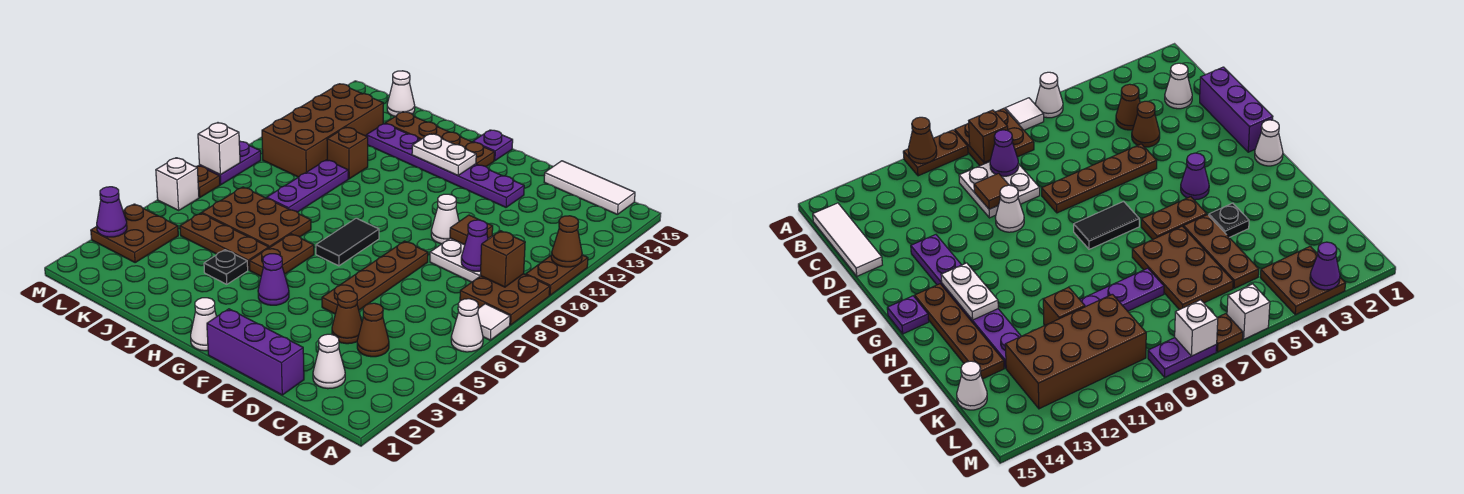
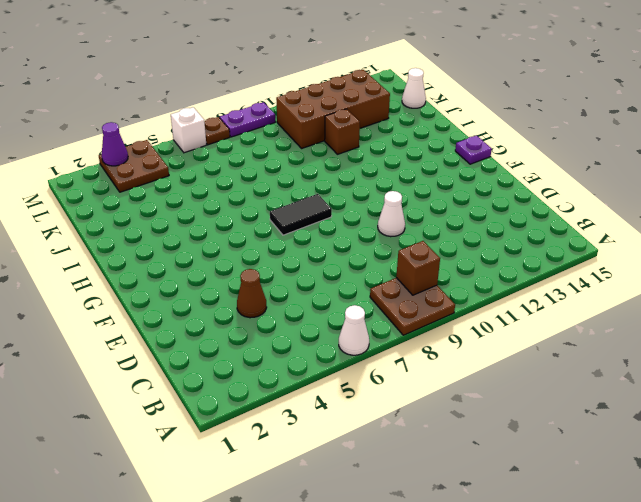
none -> white 1x1 tile [478,304,510,340]
none -> brown 1x2 plate [526,255,588,295]
none -> white 1x3 tile [544,161,635,214]
none -> white 1x1 cone [313,334,345,389]

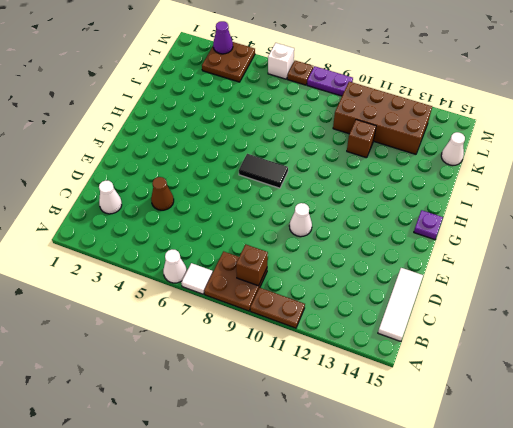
none -> brown 1x1 cone [357,303,389,357]
none -> white 2x2 plate [430,237,491,282]
none -> purple 1x3 brick [207,309,304,395]
none -> brown 1x4 plate [322,241,428,314]

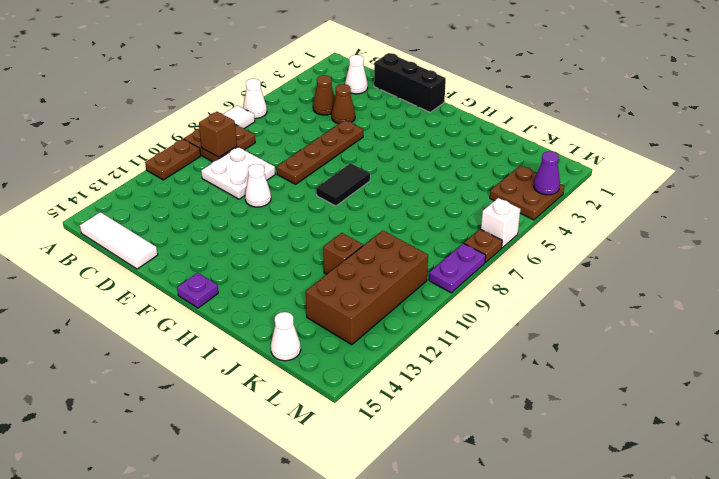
black 1x3 brick [374,53,446,112] -> purple 1x3 brick [207,309,304,395]
none -> purple 1x6 plate [366,124,524,207]
none -> white 1x1 cone [191,298,217,351]
none -> purple 1x1 cone [258,254,289,305]
none -> brown 1x4 plate [385,112,494,167]

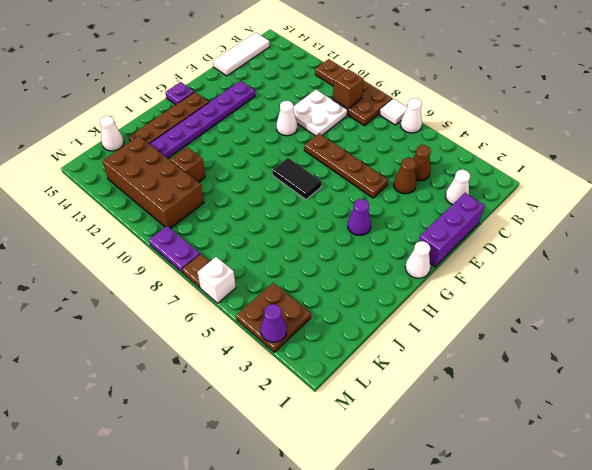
none -> brown 1x2 plate [250,234,314,276]
none -> black 1x1 plate [204,250,248,284]
none -> brown 1x3 plate [180,213,269,270]
none -> brown 2x3 plate [202,187,311,248]

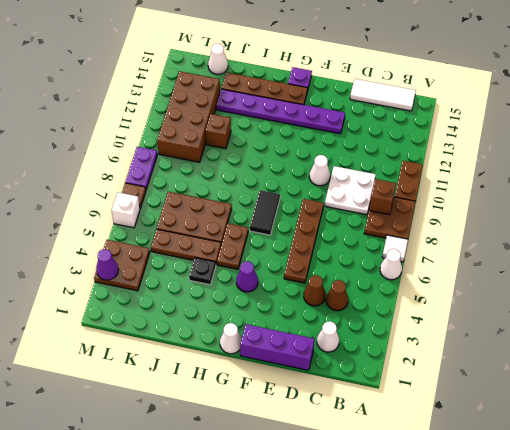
none -> purple 1x3 plate [267,160,348,212]
none -> brown 1x1 cone [551,216,582,267]
none -> purple 1x1 cone [461,220,488,271]
none -> brown 1x1 tile [450,215,493,245]

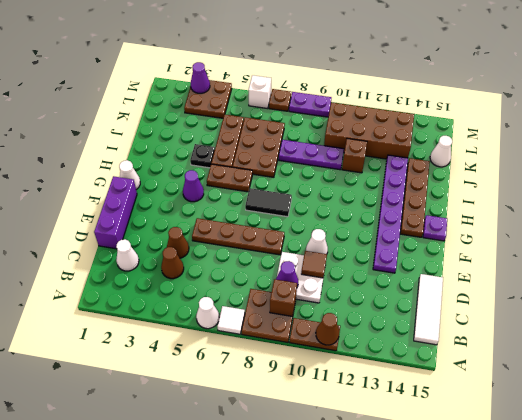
none -> white 1x2 plate [412,134,476,176]
none -> white 1x1 brick [198,123,240,175]

